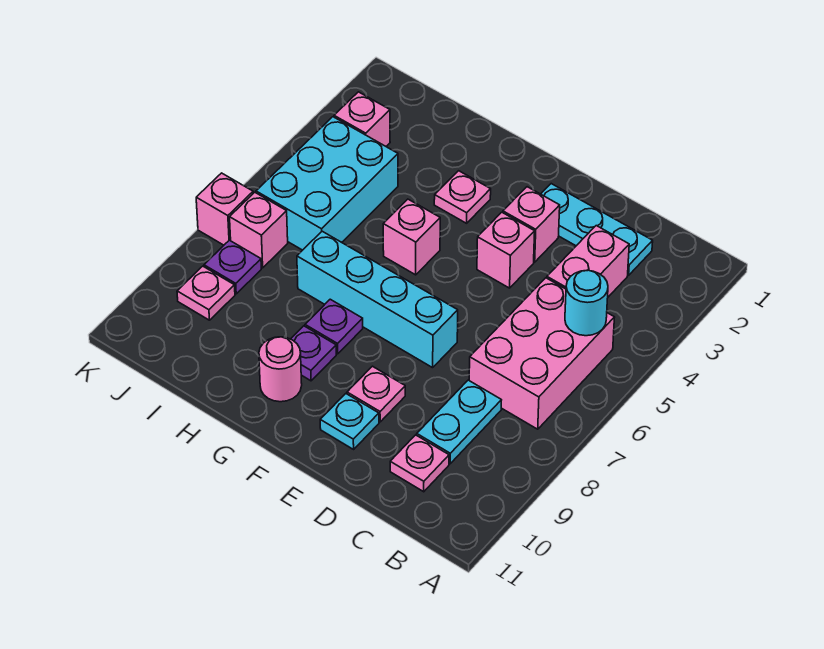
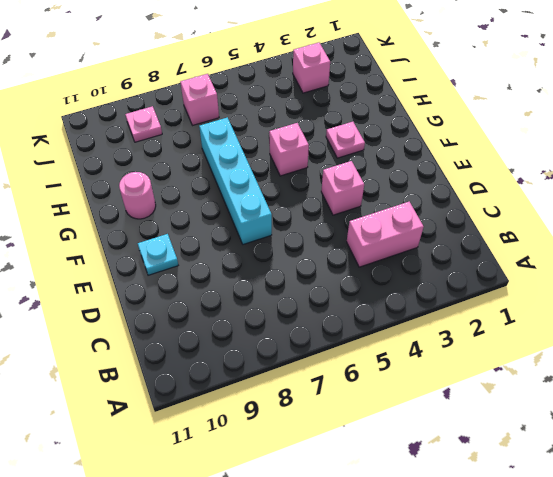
none -> pink 2x3 brick [469,278,615,429]
none -> cyan 1x3 plate [541,184,653,275]
none -> cyan 1x2 plate [417,380,501,464]

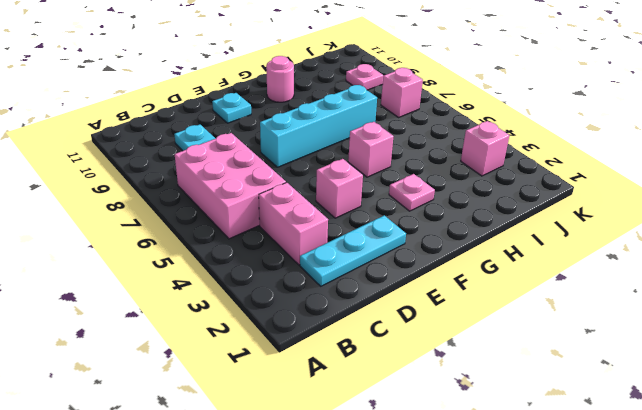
none -> pink 1x1 plate [390,435,449,492]
none -> pink 1x1 brick [503,187,560,262]
none -> pink 1x1 plate [347,366,405,422]

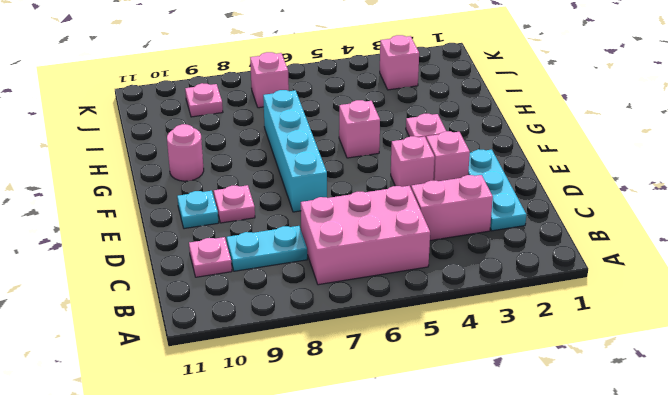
none -> purple 1x1 plate [305,299,363,354]
none -> purple 1x1 plate [291,326,336,381]
none -> cyan 2x3 brick [256,117,398,250]

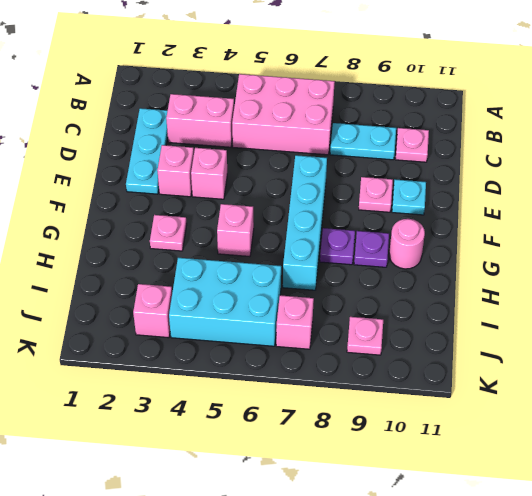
none -> purple 1x1 plate [204,240,261,294]
none -> pink 1x1 brick [196,173,253,245]
none -> cyan 1x1 round brick [565,270,608,336]

